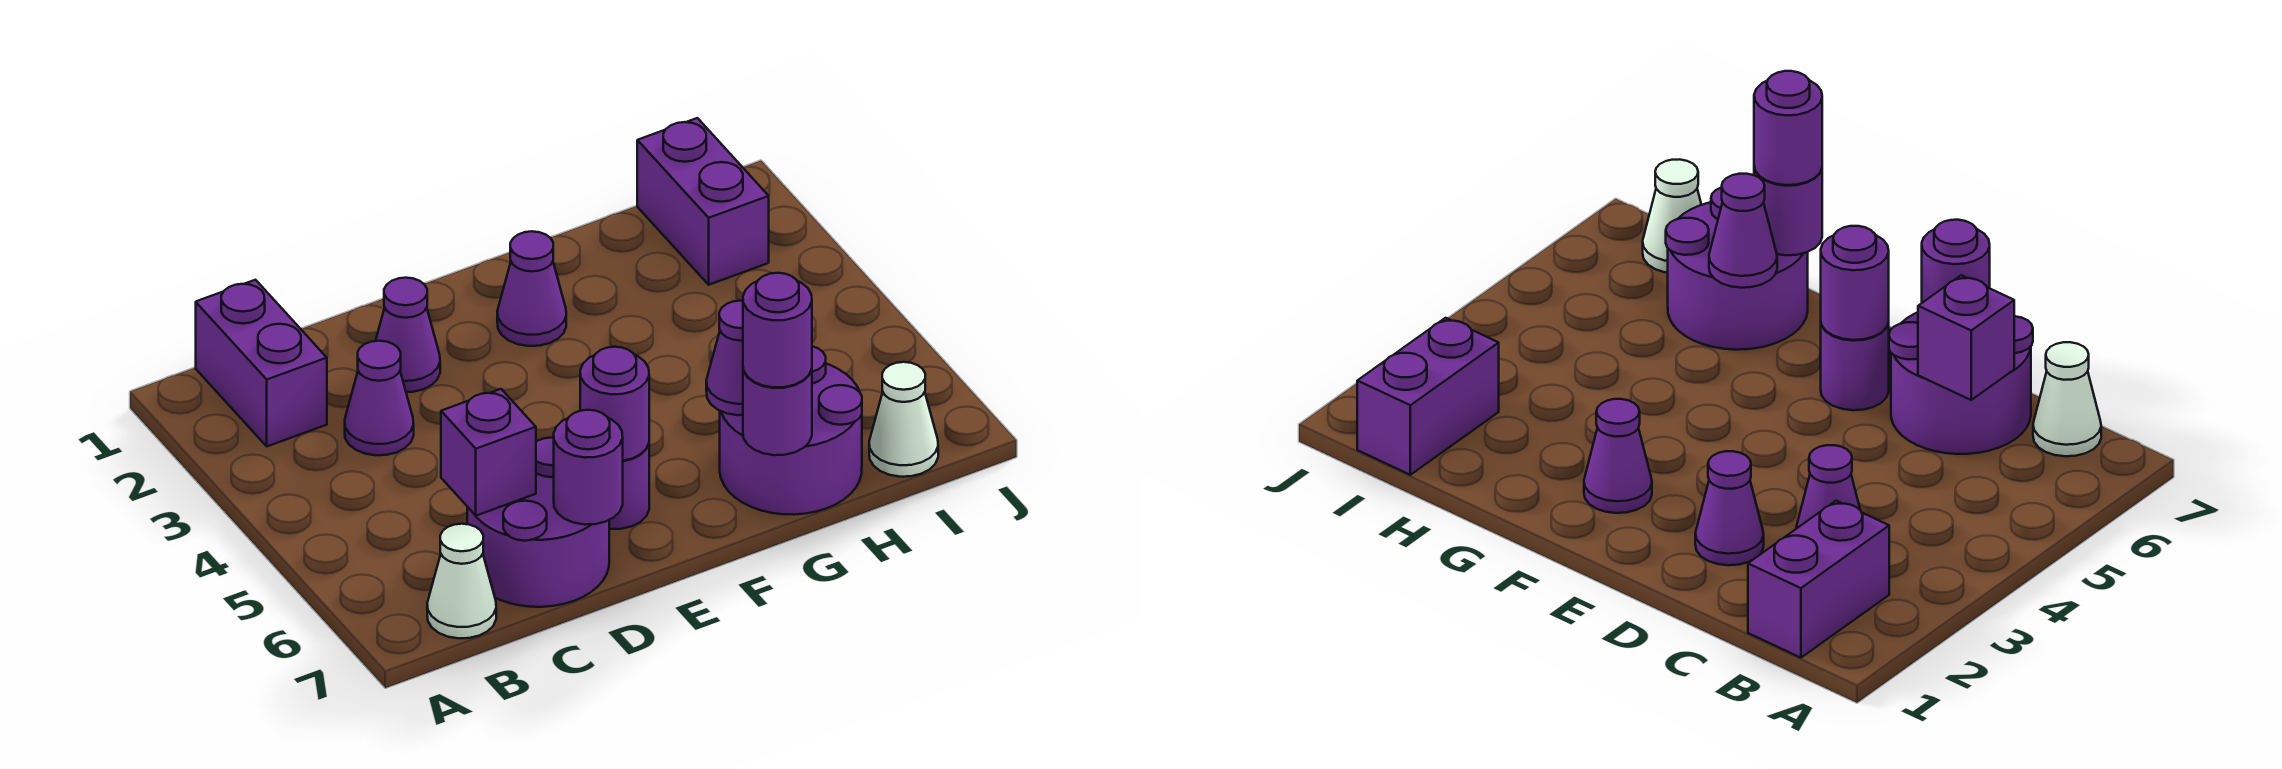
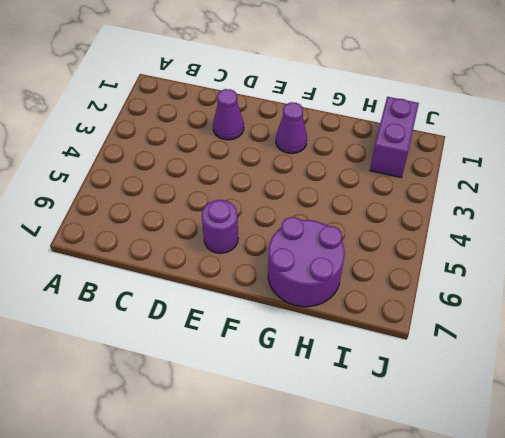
none -> purple 1x2 brick [196,280,327,446]
none -> white 1x1 cone [427,524,496,638]
none -> purple 1x1 cone [345,341,414,455]

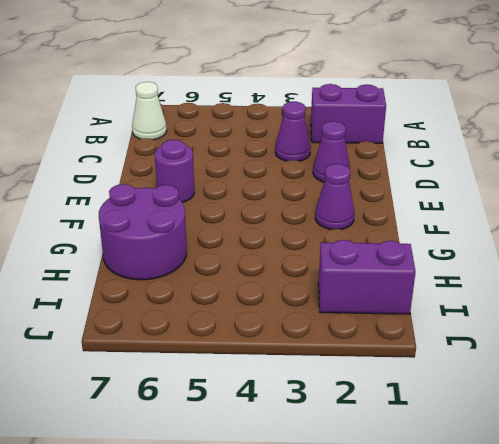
none -> purple 2x2 round brick [467,438,609,607]
none -> white 1x1 cone [869,362,938,477]
none -> purple 1x1 brick [441,389,536,516]

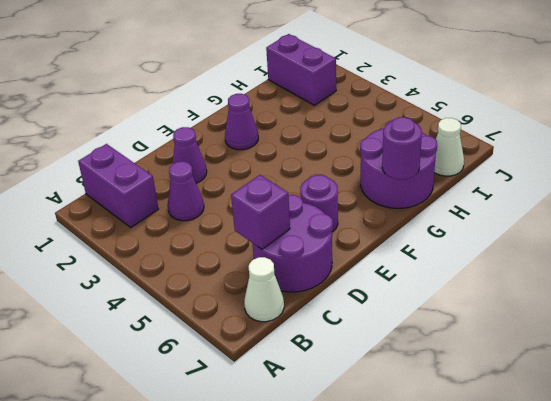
none -> purple 1x1 round brick [554,410,623,525]
none -> purple 1x1 round brick [580,347,649,461]
none -> purple 1x1 cone [706,301,743,415]

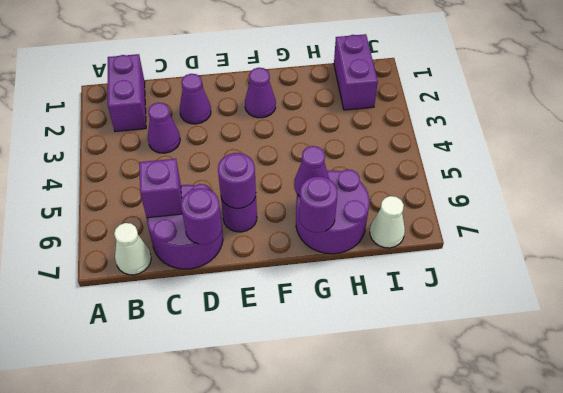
none -> purple 1x1 round brick [743,273,812,387]

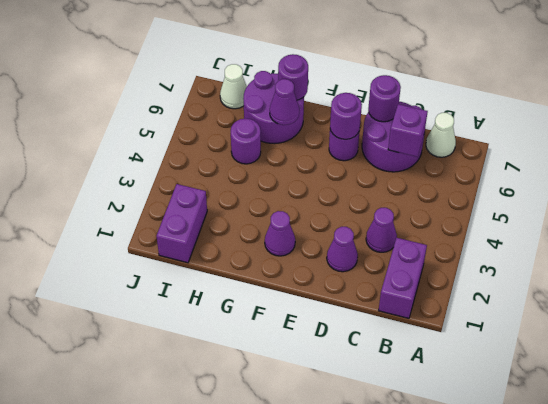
purple 1x1 round brick [231,119,261,164] -> purple 1x1 round brick moved to [743,273,812,387]

